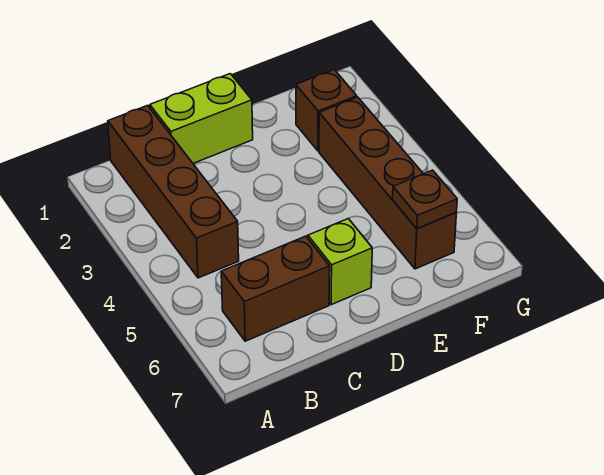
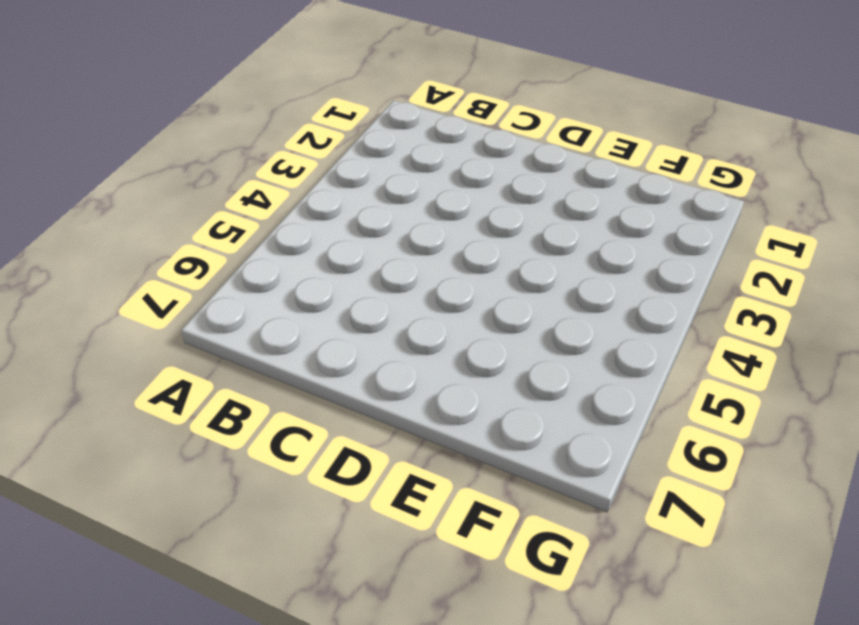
none -> brown 1x4 brick [108,105,239,278]
none -> brown 1x2 brick [221,236,330,341]

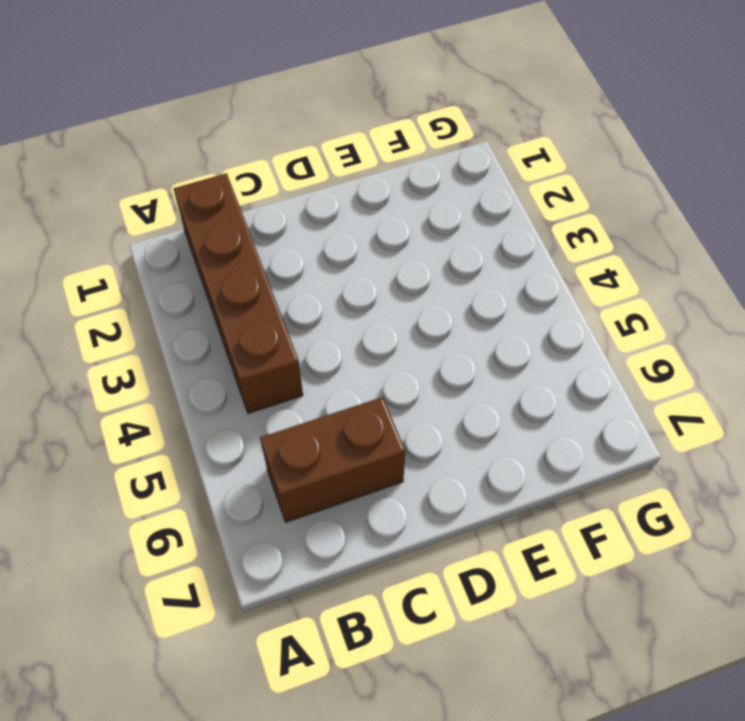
none -> lime 1x2 brick [150,74,253,163]
none -> lime 1x1 brick [308,219,372,305]

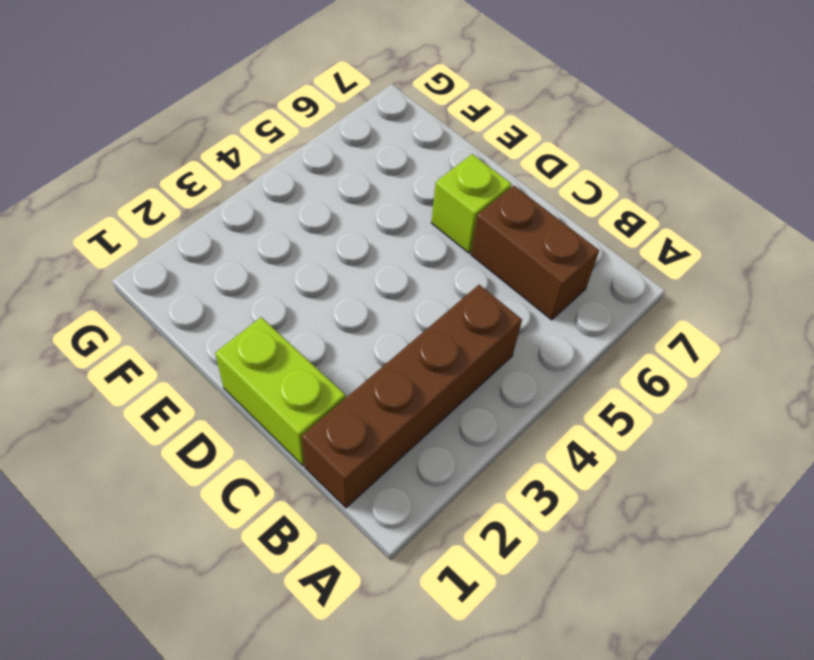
none -> brown 1x1 brick [296,70,357,151]
none -> brown 1x4 brick [319,97,456,269]

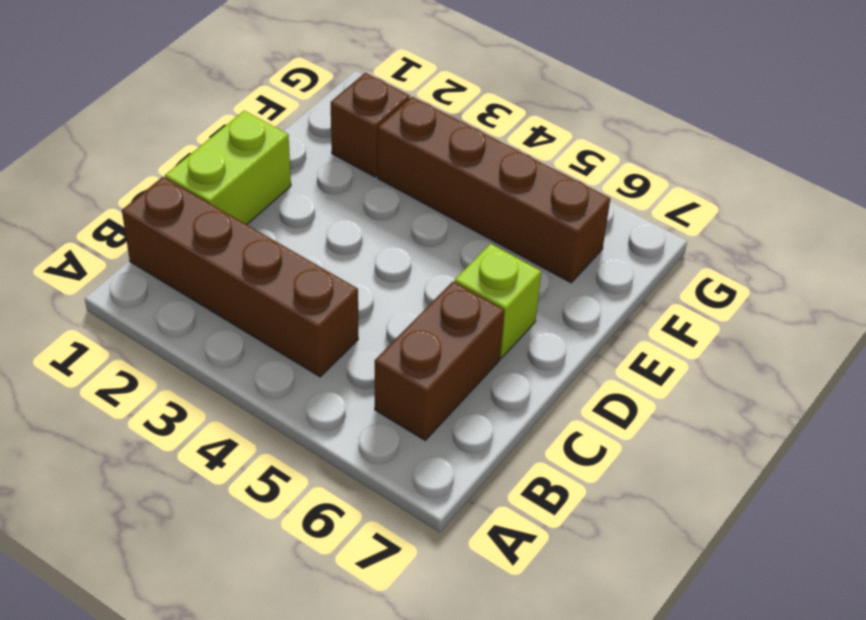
none -> brown 1x1 plate [393,170,457,229]

